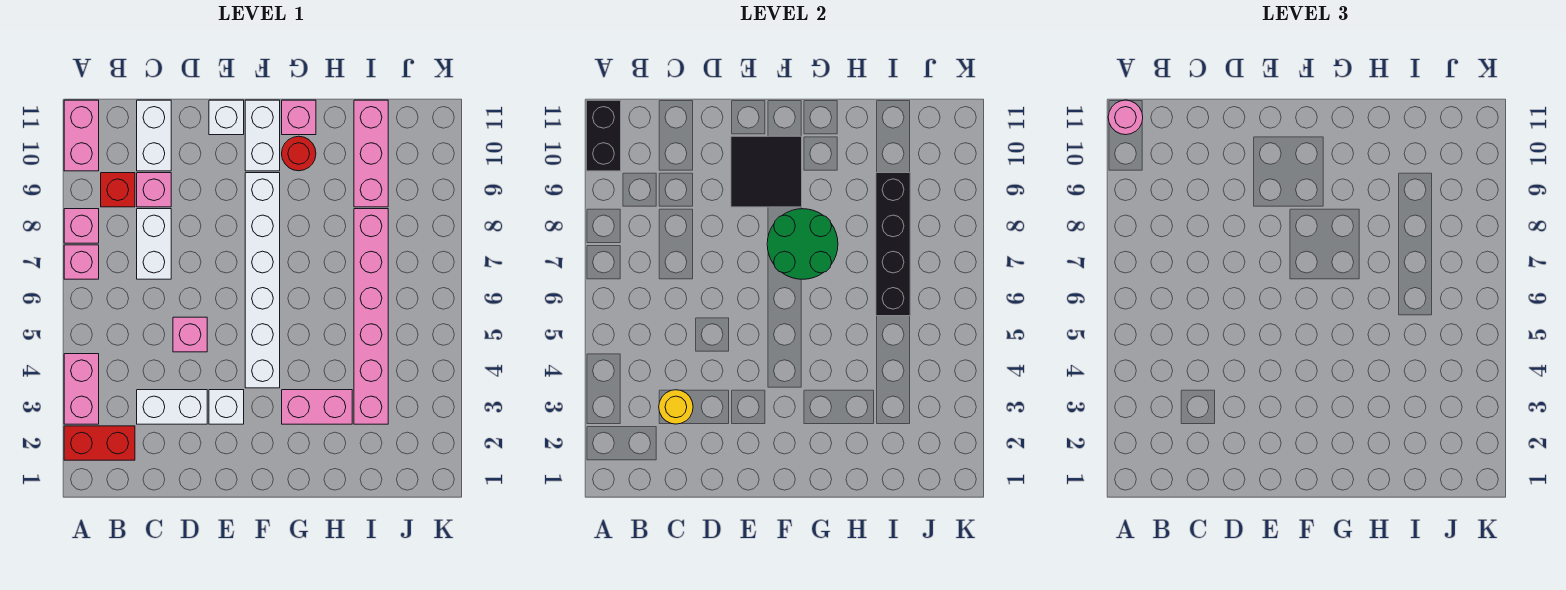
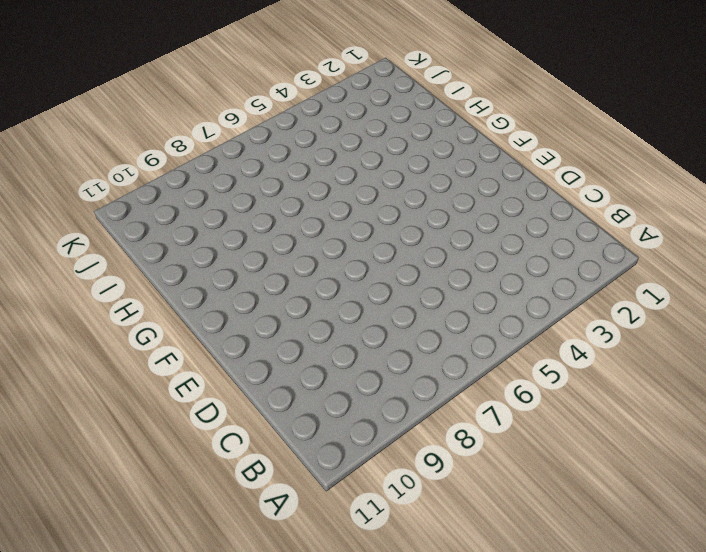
none -> red 1x2 brick [64,426,135,460]
none -> pink 1x2 brick [64,354,99,424]
none -> pink 1x1 brick [64,245,99,279]

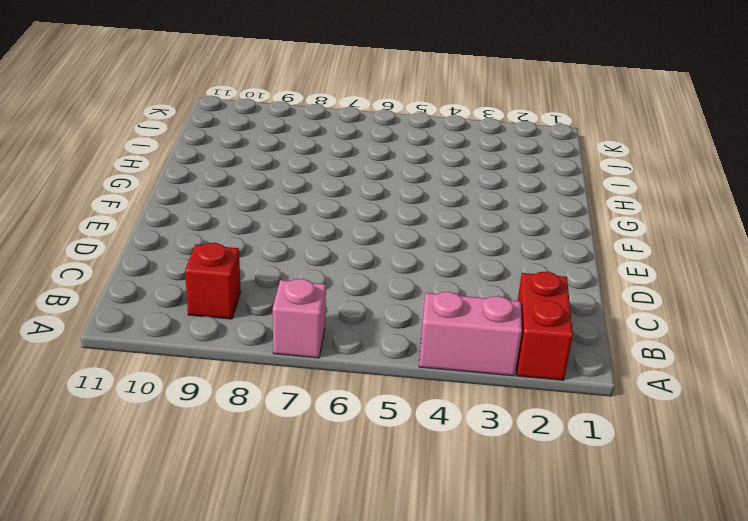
none -> pink 1x1 brick [64,209,99,243]
none -> pink 1x2 brick [64,100,99,171]
none -> white 1x2 brick [137,390,207,424]

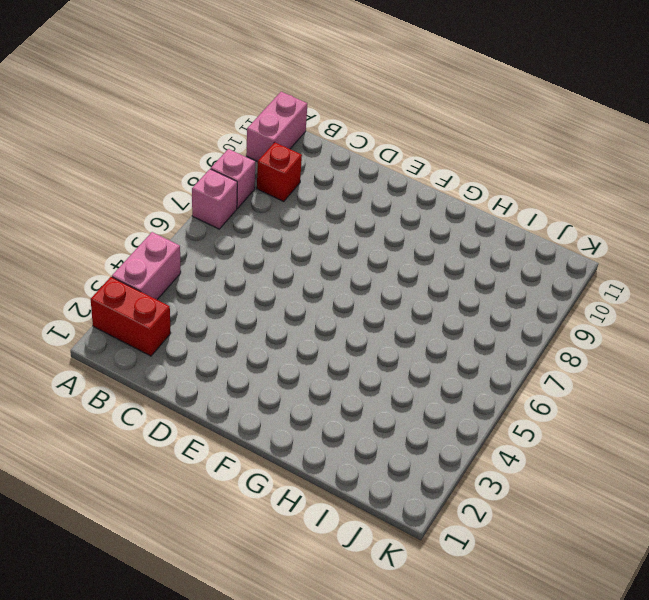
none -> white 1x2 brick [137,390,207,424]
none -> white 1x2 brick [137,209,171,279]
none -> pink 1x1 brick [137,173,171,207]

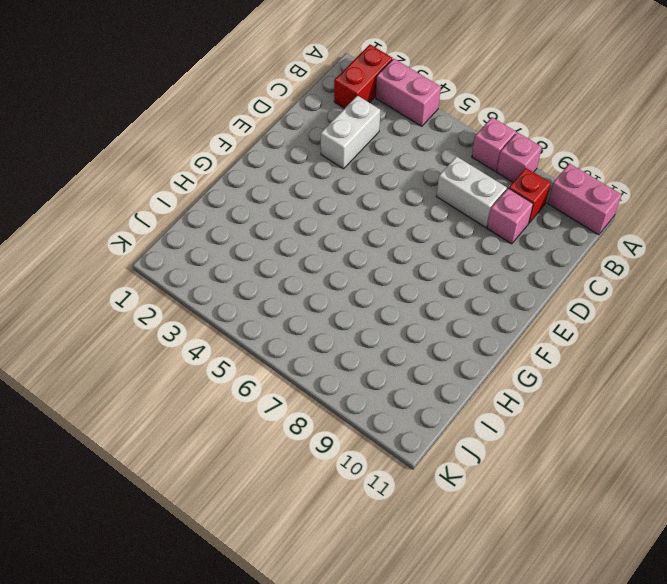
none -> white 1x2 brick [137,100,171,171]
none -> pink 1x1 brick [173,317,207,352]
none -> white 1x1 brick [209,390,244,424]

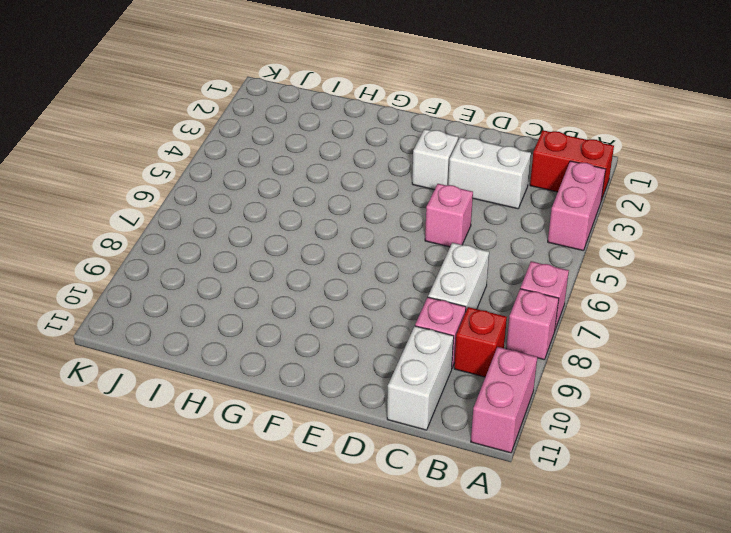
none -> white 1x1 brick [209,100,244,135]
none -> white 1x6 brick [245,173,280,388]
none -> white 1x2 brick [245,100,280,171]

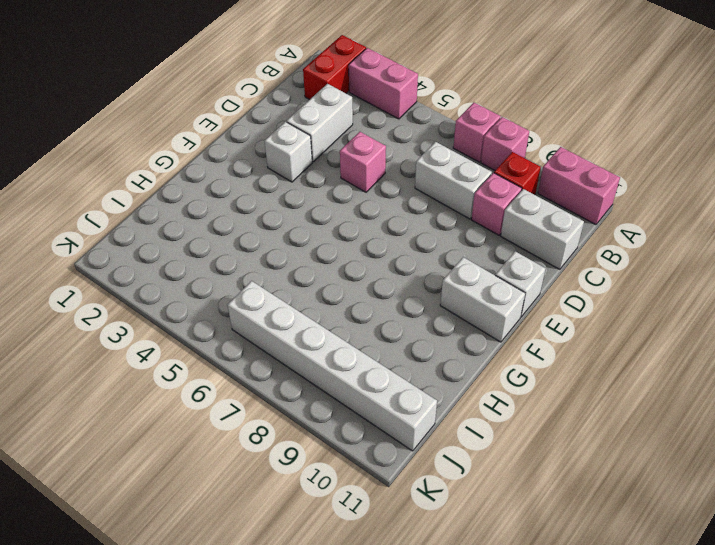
white 1x6 brick [228,281,437,451] -> white 1x6 brick moved to [245,173,280,388]
none -> pink 1x2 brick [282,390,352,424]
none -> red 1x1 round brick [282,136,316,171]
none -> pink 1x1 brick [282,100,316,135]

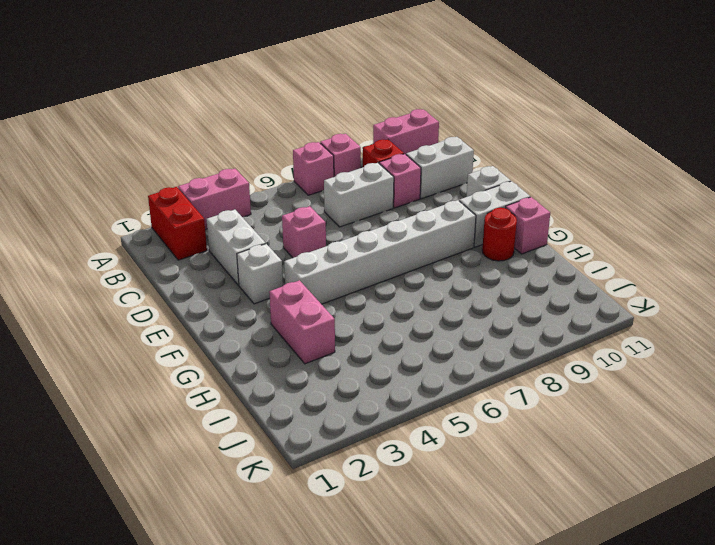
none -> pink 1x6 brick [354,209,388,424]
none -> pink 1x3 brick [354,100,388,207]
none -> black 1x2 brick [586,100,621,171]

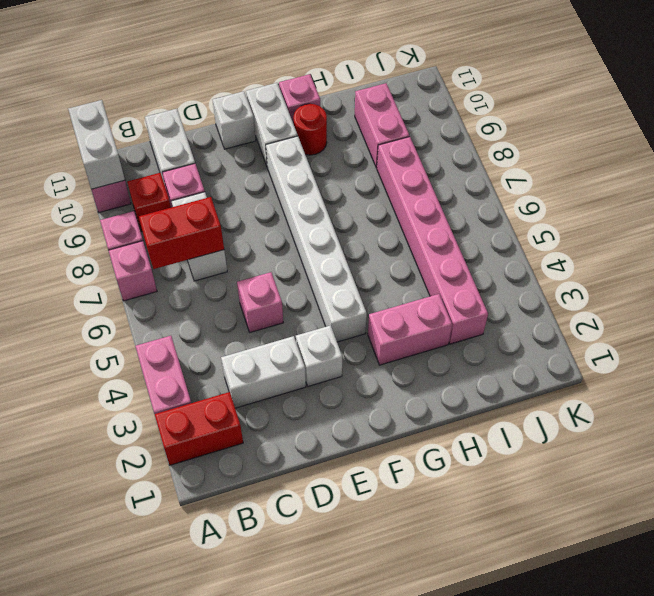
white 1x2 brick [68,100,125,189] -> black 1x2 brick [586,100,621,171]
red 1x2 brick [139,197,224,269] -> none
pink 1x2 brick [355,83,409,168] -> pink 1x3 brick [354,100,388,207]
none -> yellow 1x1 round brick [659,390,693,424]
none -> black 2x2 tile [731,136,802,207]
none -> green 2x2 round brick [767,209,838,279]

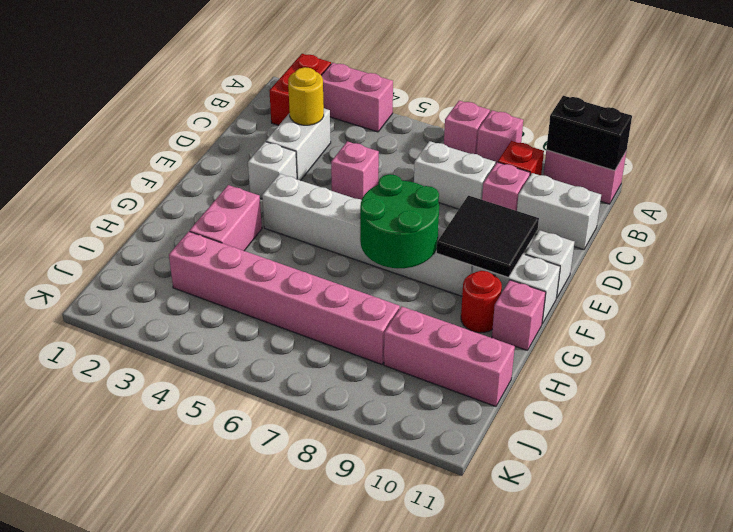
none -> black 1x4 brick [876,173,910,316]
none -> pink 1x1 round brick [1108,100,1143,135]

